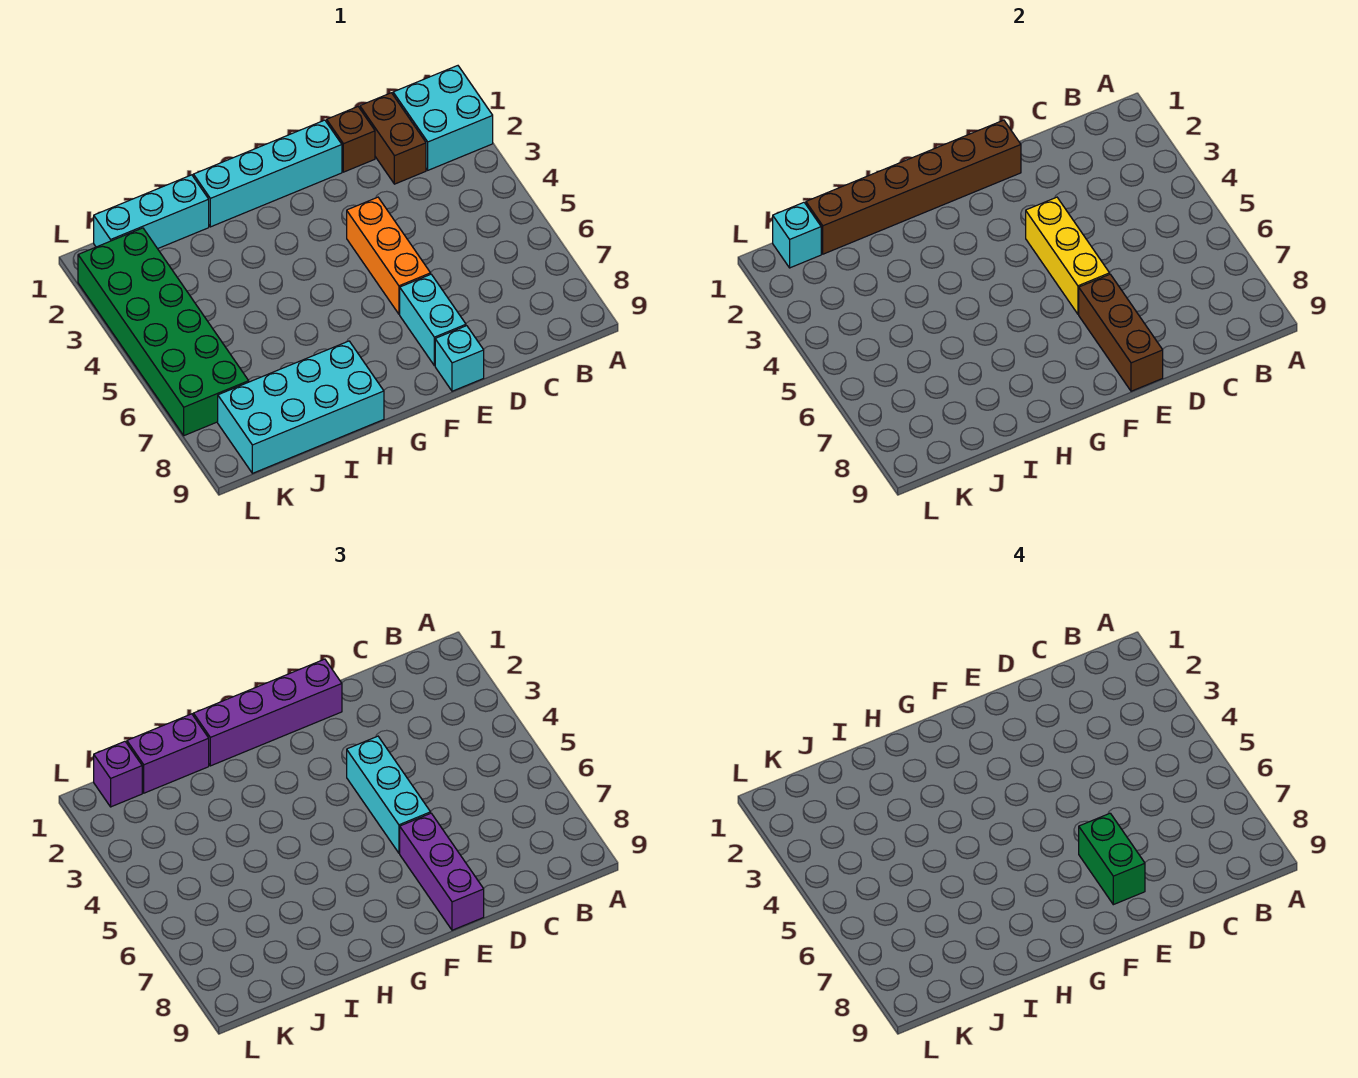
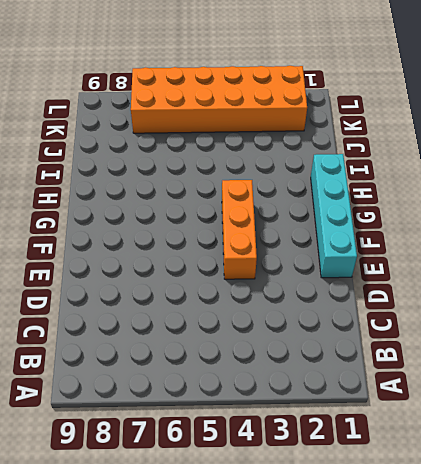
orange 1x3 brick [222,180,257,279] -> orange 1x3 brick turned to [347,197,431,314]
orange 2x6 brick [131,66,307,133] -> green 2x6 brick [78,228,249,436]
none -> cyan 2x2 brick [393,66,493,170]
none -> brown 1x2 brick [360,93,426,184]
none -> brown 1x1 brick [327,107,375,172]

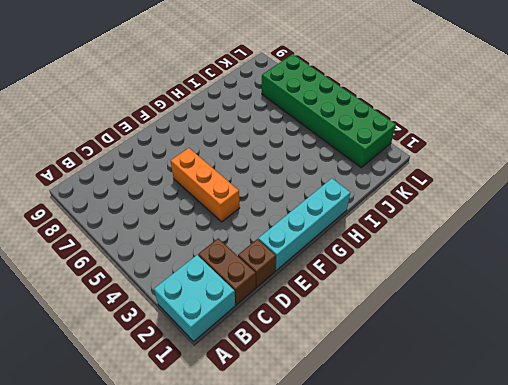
none -> cyan 1x2 brick [400,274,466,366]
none -> cyan 1x1 brick [435,326,484,391]
none -> cyan 2x4 brick [218,341,384,473]

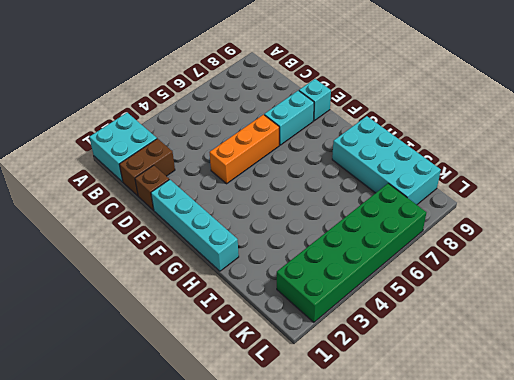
none -> cyan 1x3 brick [94,175,209,249]
none -> brown 1x6 brick [806,120,1021,254]
none -> yellow 1x3 brick [1026,197,1110,314]

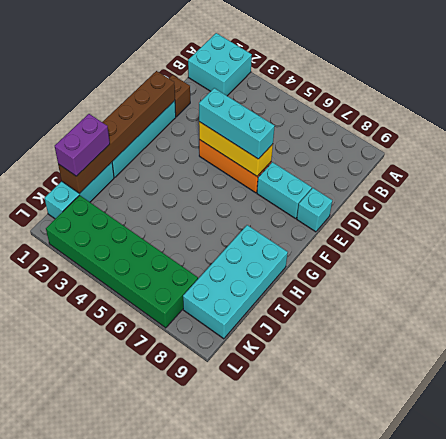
none -> brown 1x2 brick [360,93,426,184]
none -> brown 1x3 brick [1079,274,1163,391]
none -> cyan 1x1 brick [773,202,821,268]

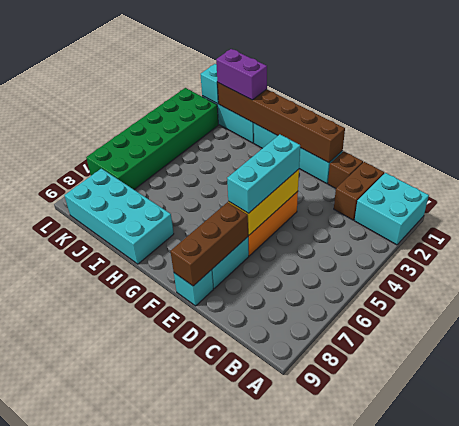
none -> purple 1x4 brick [193,659,342,766]
none -> purple 1x3 brick [400,813,484,930]
none -> purple 1x1 brick [94,741,142,807]

